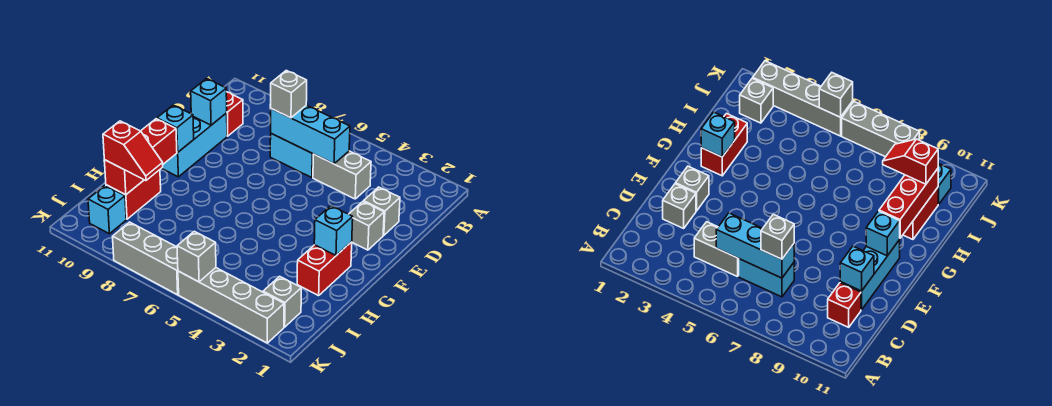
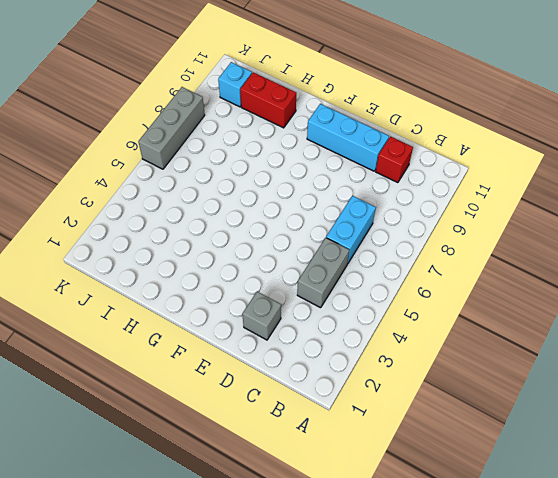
none -> grey 1x1 brick [349,202,384,250]
none -> red 1x2 brick [297,242,352,296]
none -> grey 1x1 brick [263,276,301,327]

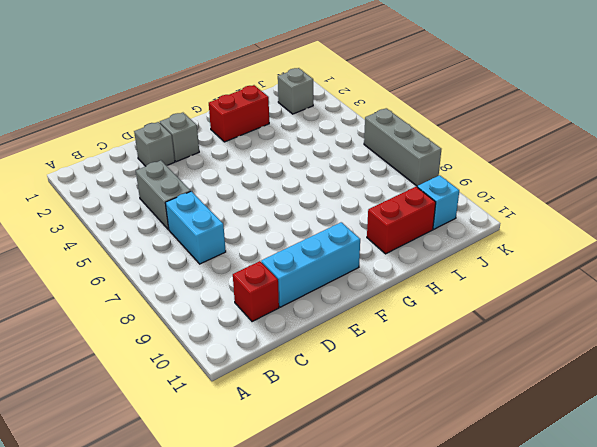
none -> grey 1x4 brick [178,268,284,343]
none -> cyan 1x3 brick [271,105,350,164]
none -> cyan 1x1 brick [191,79,227,125]

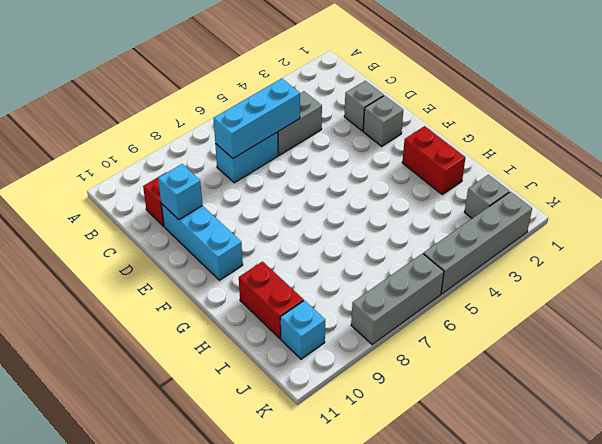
none -> cyan 1x1 brick [157,105,194,152]
none -> cyan 1x1 brick [314,206,353,255]
none -> red 1x3 brick [104,119,177,195]

